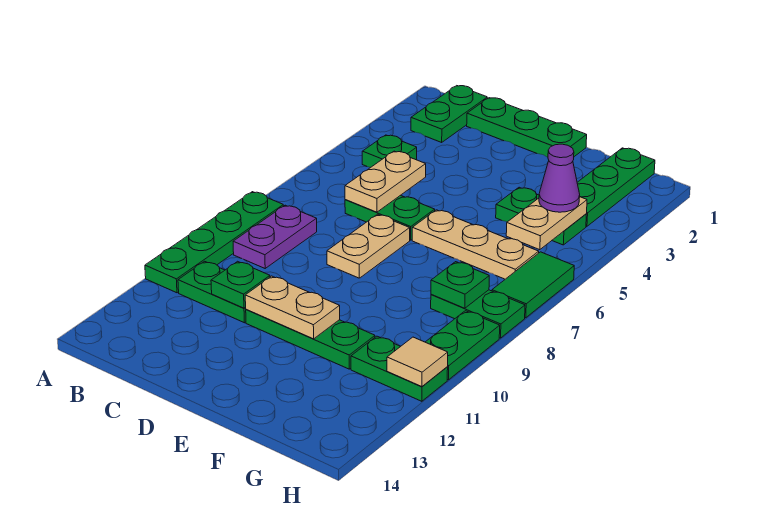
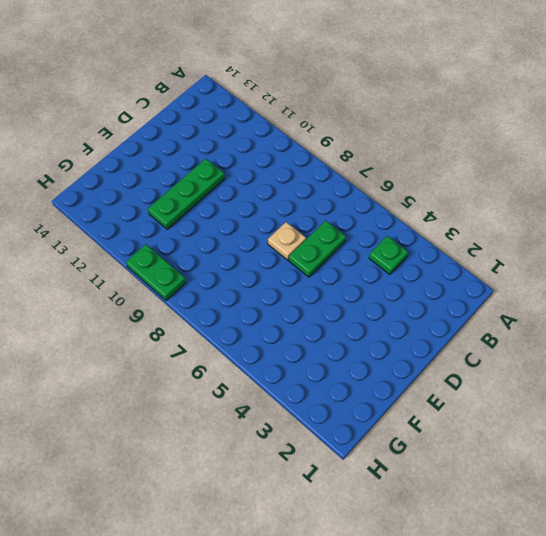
tan 1x1 plate [268,222,306,260] -> tan 1x2 plate [327,214,410,278]
none -> green 1x4 plate [145,192,283,293]
none -> green 1x2 plate [411,86,487,142]
none -> purple 1x2 plate [233,205,317,268]

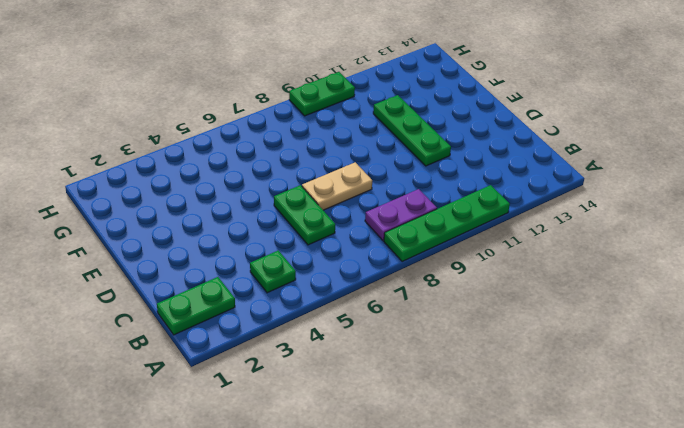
none -> green 1x2 plate [178,261,246,323]
none -> green 1x3 plate [467,98,587,157]
none -> tan 1x3 plate [412,210,539,279]

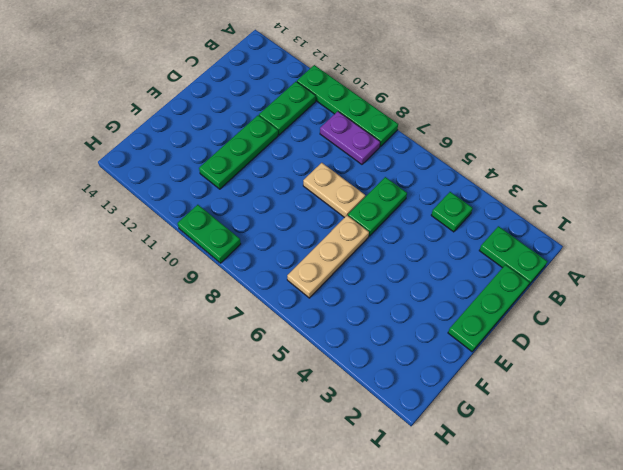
none -> green 1x2 plate [496,187,586,245]
none -> green 1x3 plate [577,148,655,226]
none -> green 1x2 plate [431,290,525,338]

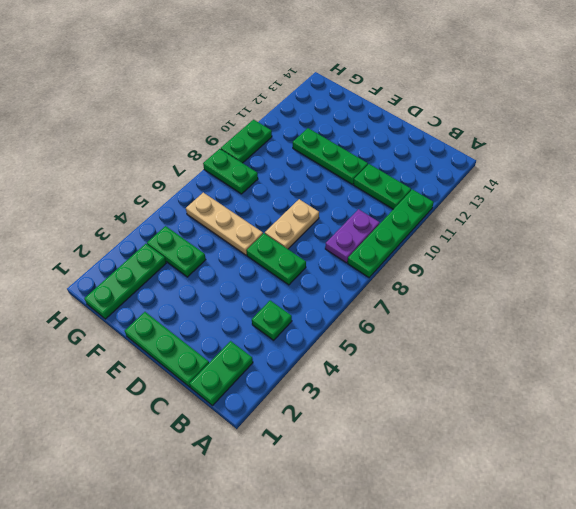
none -> green 1x2 plate [351,336,448,401]
none -> green 1x2 tile [492,252,574,318]
none -> tan 1x2 plate [345,151,426,212]

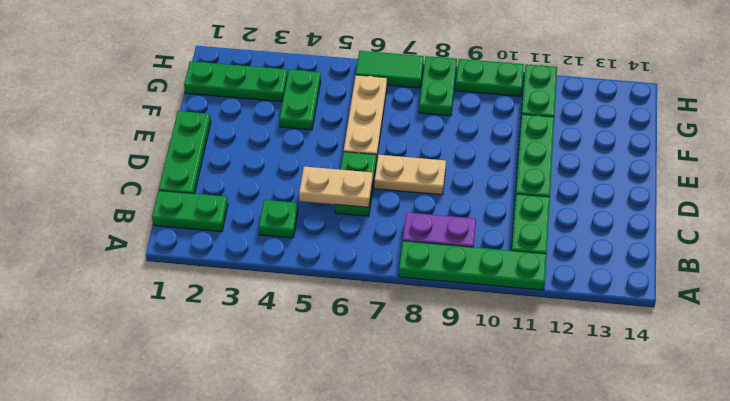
none -> green 1x1 plate [211,261,270,308]
none -> tan 1x2 plate [245,276,340,339]
none -> tan 1x2 plate [506,197,587,250]

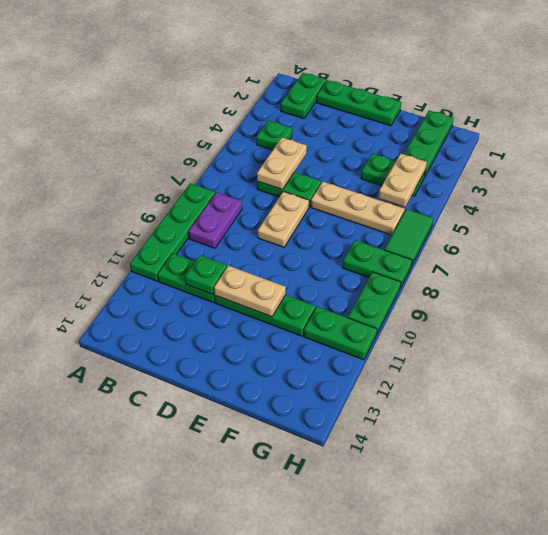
none -> green 1x1 plate [431,262,489,308]
none -> tan 1x1 tile [387,337,448,387]
none -> purple 1x1 cone [539,144,580,212]

